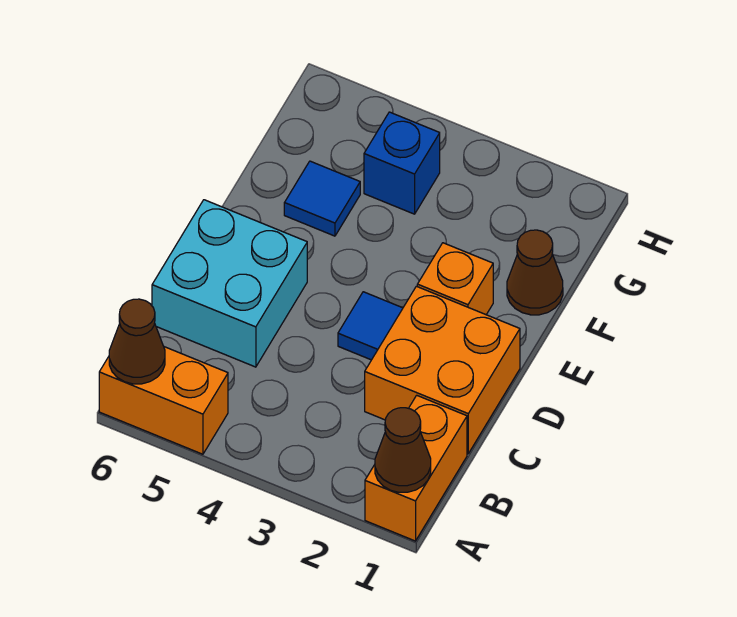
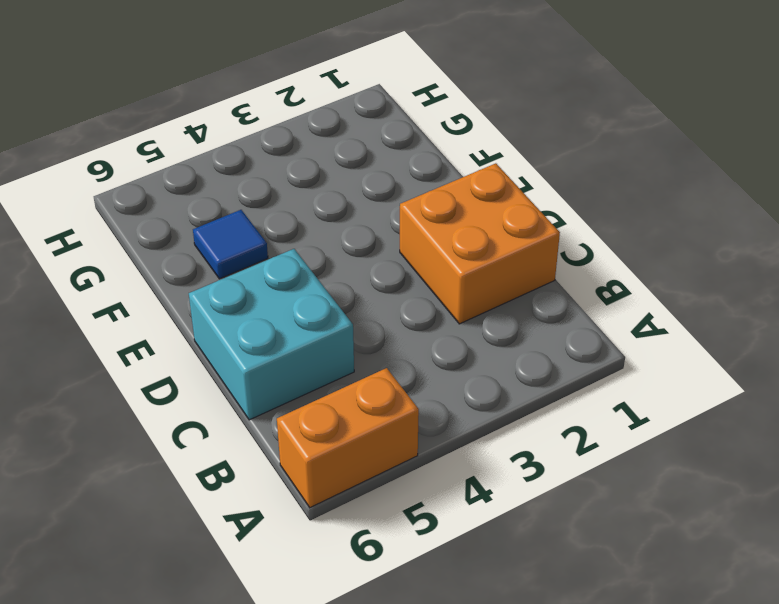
none -> orange 1x2 brick [365,395,467,541]
none -> blue 1x1 tile [338,292,403,360]

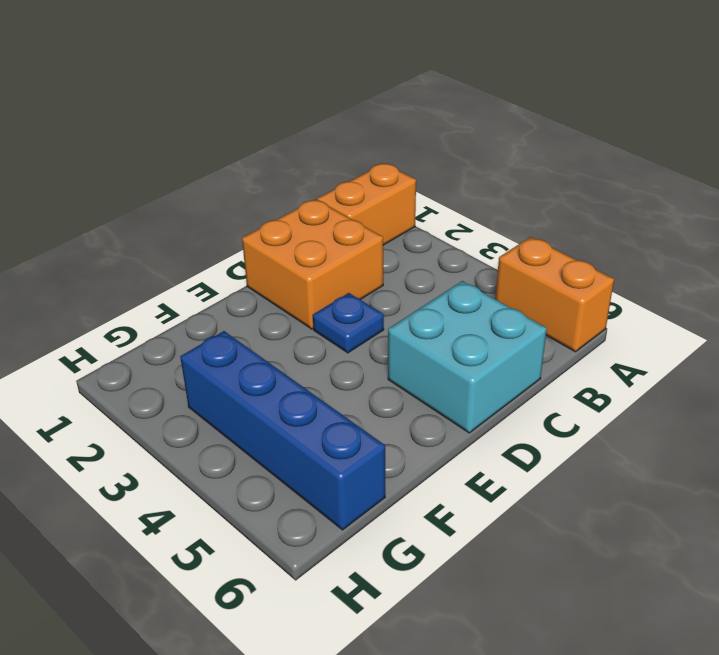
blue 1x1 plate [313,293,384,353] -> blue 1x1 tile [338,292,403,360]
blue 1x4 brick [180,331,385,530] -> blue 1x1 brick [364,112,440,214]
none -> orange 1x1 brick [417,243,493,315]
none -> brown 1x1 cone [507,230,563,315]

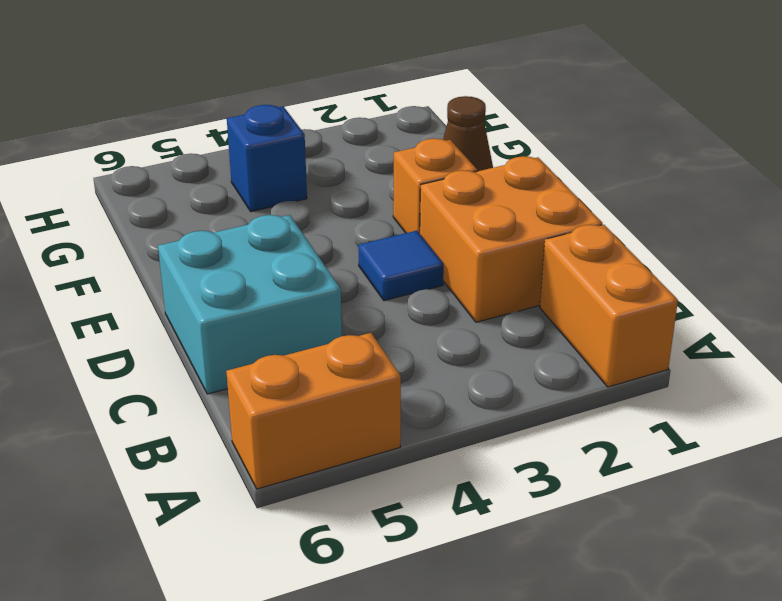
none -> blue 1x1 tile [284,161,360,236]
none -> brown 1x1 cone [375,408,431,492]

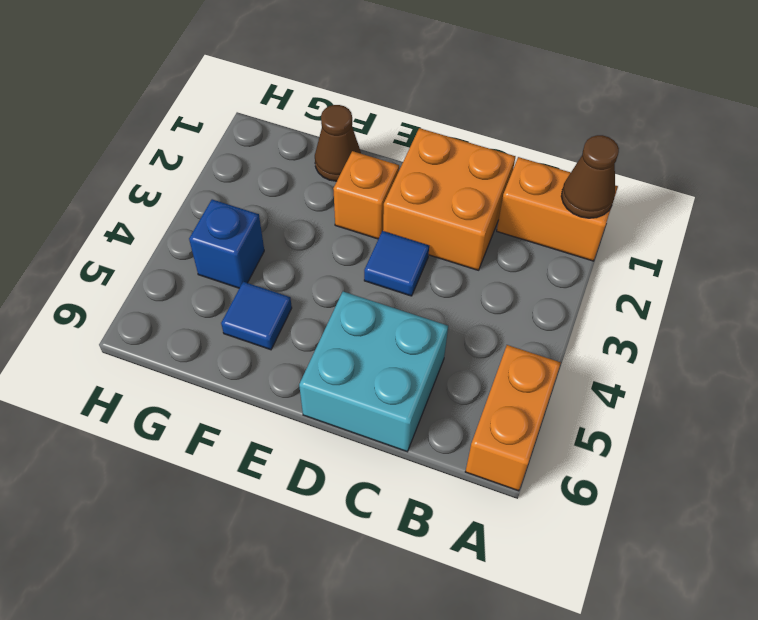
none -> brown 1x1 cone [109,299,165,384]

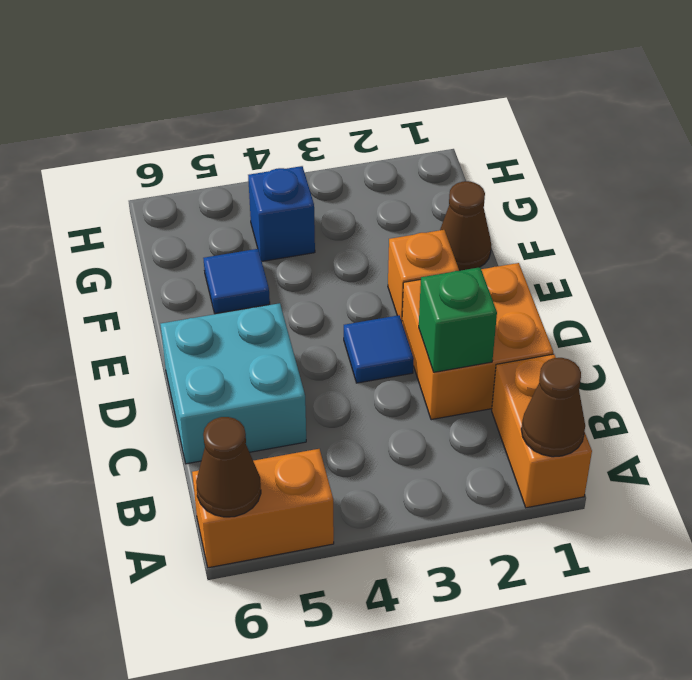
green 1x1 brick [419,267,497,372] -> none

